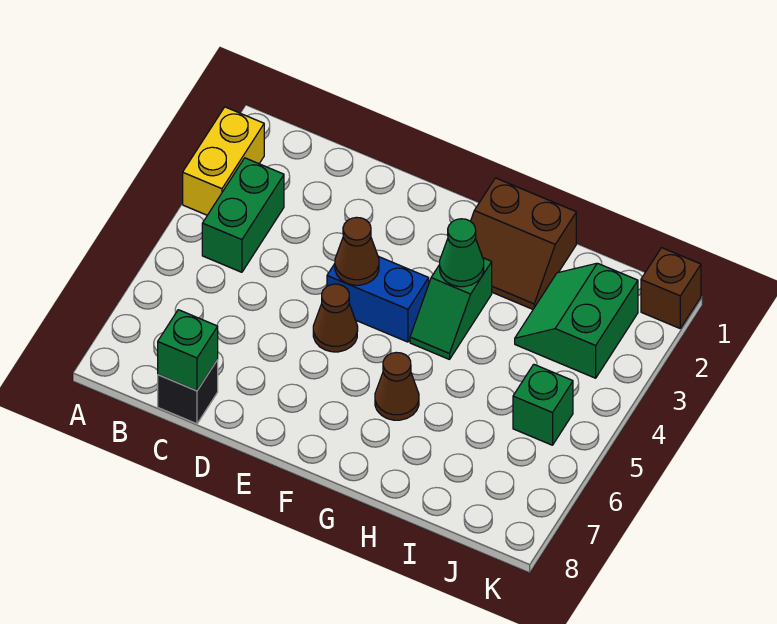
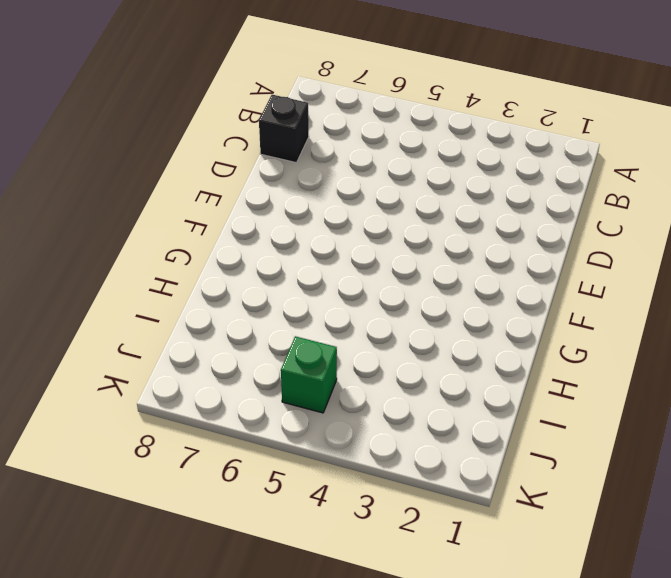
none -> yellow 1x2 brick [183,107,264,215]
none -> green 1x2 brick [202,158,284,272]
none -> blue 1x2 brick [327,256,429,342]

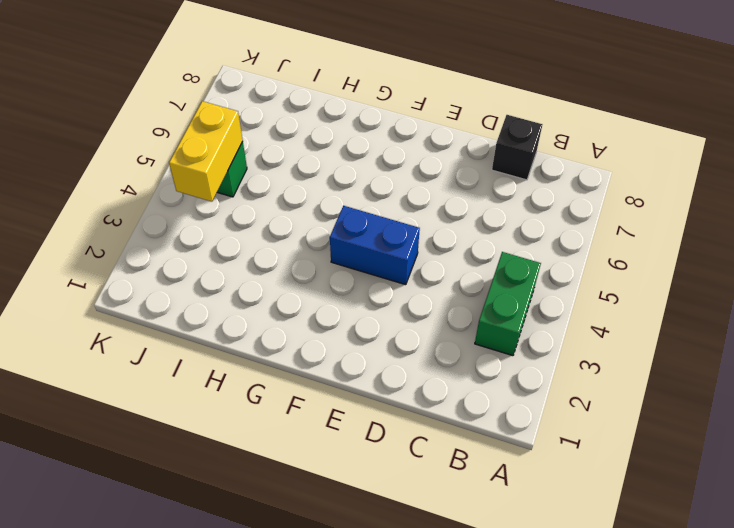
yellow 1x2 brick [169,101,243,202] -> yellow 1x2 brick moved to [183,107,264,215]
none -> brown 1x1 cone [313,284,358,352]
none -> brown 2x2 slope [471,178,576,309]
none -> green 1x2 slope [410,258,492,359]

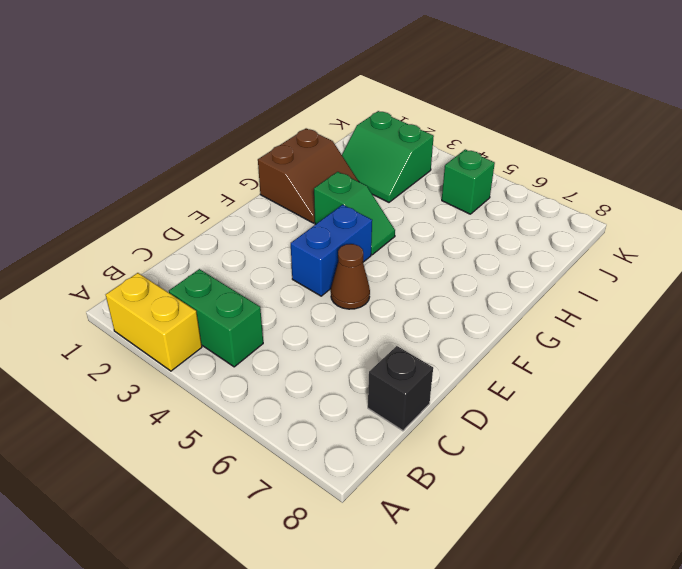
none -> brown 1x1 cone [375,352,419,420]
none -> brown 1x1 brick [641,248,701,328]
none -> green 1x1 brick [158,310,218,391]

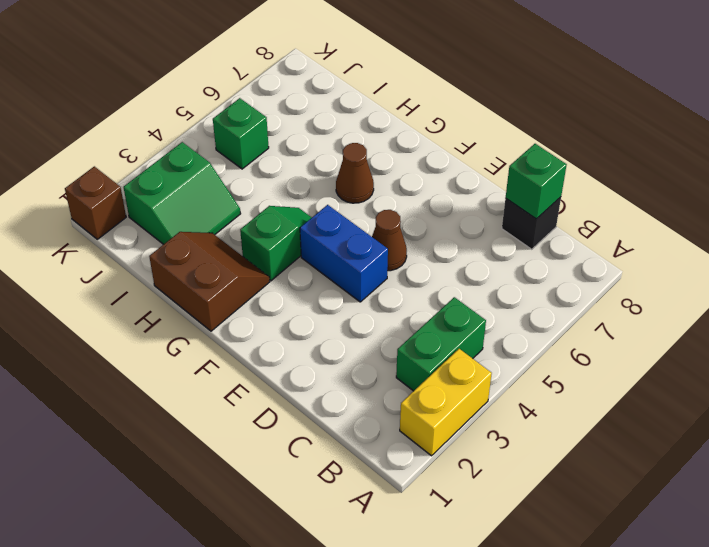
none -> brown 1x1 cone [335,217,379,285]
none -> green 1x1 cone [440,219,484,287]

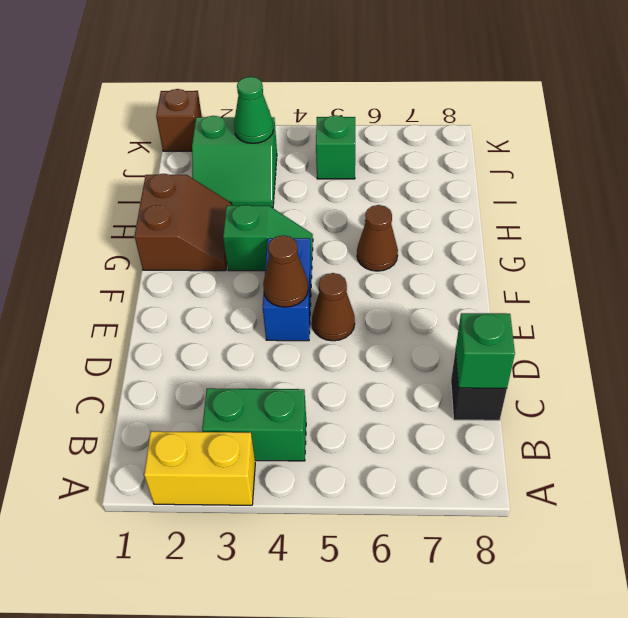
green 1x1 cone [234,77,273,143] -> green 1x1 cone moved to [440,219,484,287]

